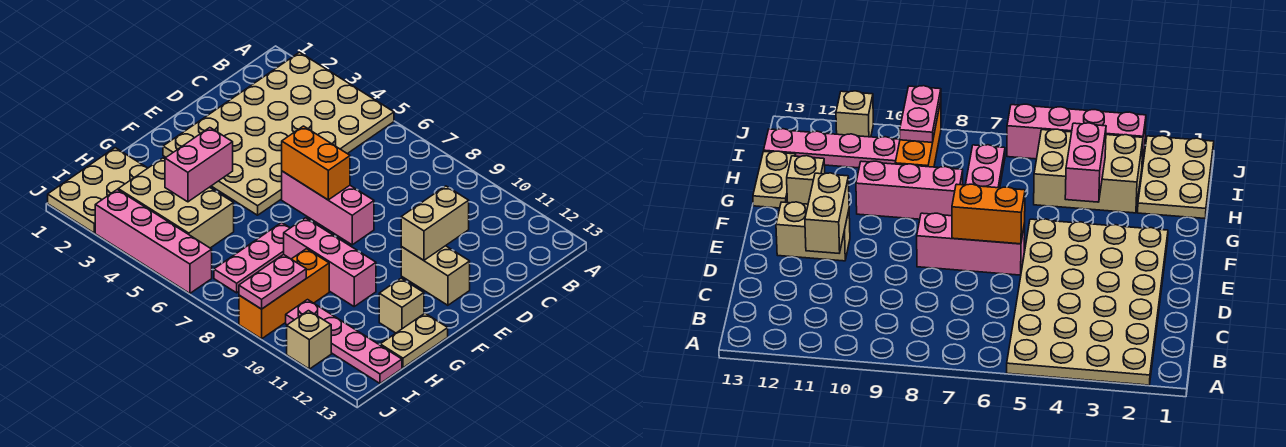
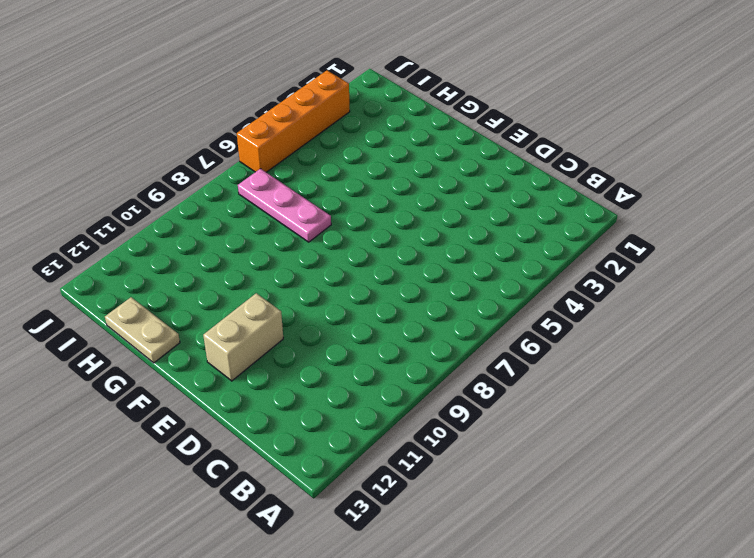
orange 1x4 brick [237,70,350,172] -> pink 1x4 brick [95,190,212,293]
none -> tan 4x6 plate [163,52,394,215]
none -> pink 1x3 brick [282,171,374,245]
none -> pink 1x3 brick [284,218,376,306]

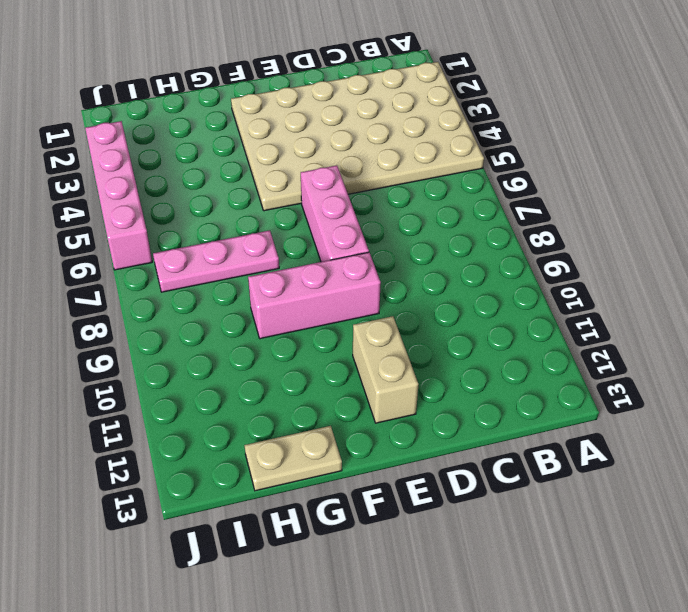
pink 1x3 brick [248,252,381,339] -> pink 1x3 brick turned to [284,218,376,306]
none -> tan 1x1 brick [379,278,424,333]
none -> tan 2x3 plate [48,148,147,233]
none -> tan 2x3 brick [118,158,234,248]

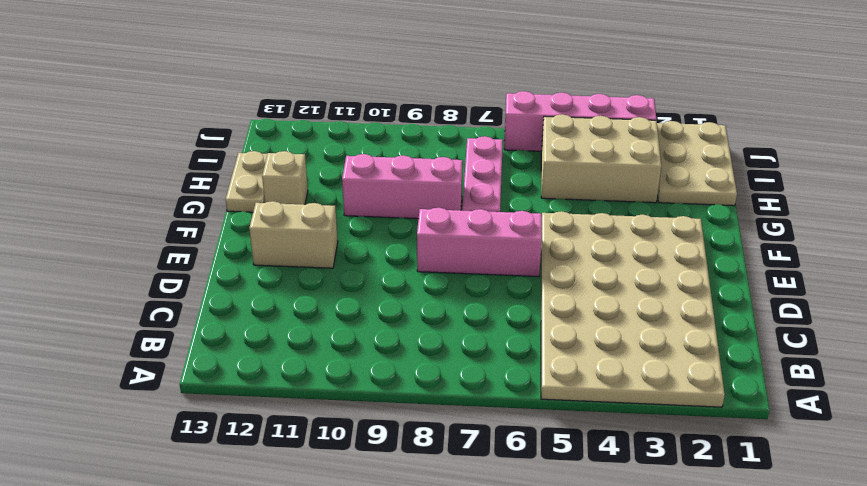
none -> orange 1x3 brick [239,249,329,339]
none -> pink 1x4 plate [286,300,402,384]
none -> tan 1x1 brick [287,311,331,369]

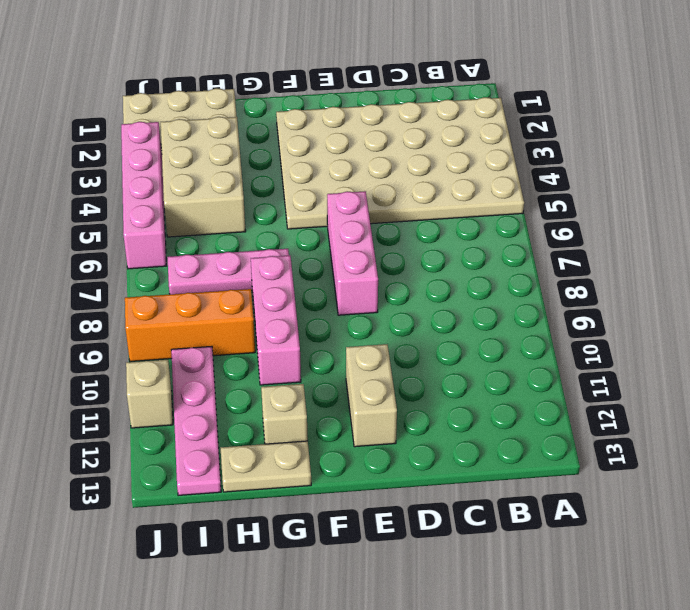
none -> tan 1x2 brick [401,186,469,260]
none -> orange 1x2 brick [282,126,350,200]
none -> pink 1x2 brick [165,128,233,202]

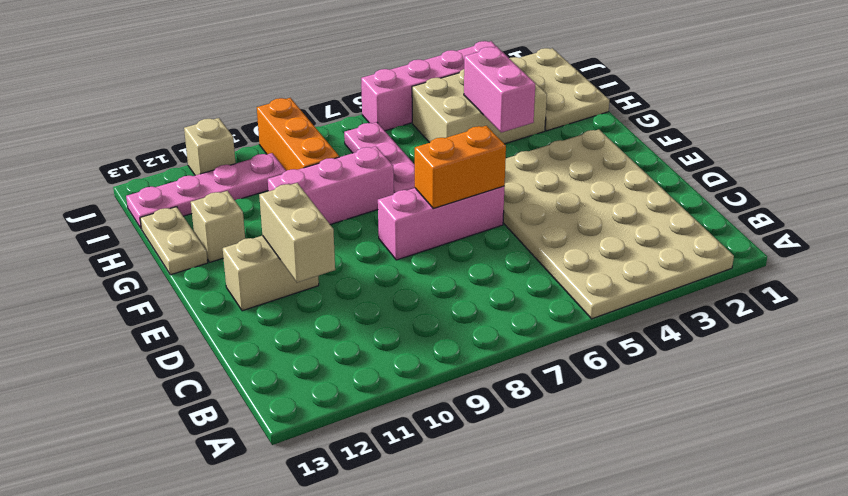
none -> pink 1x2 plate [239,254,306,309]

